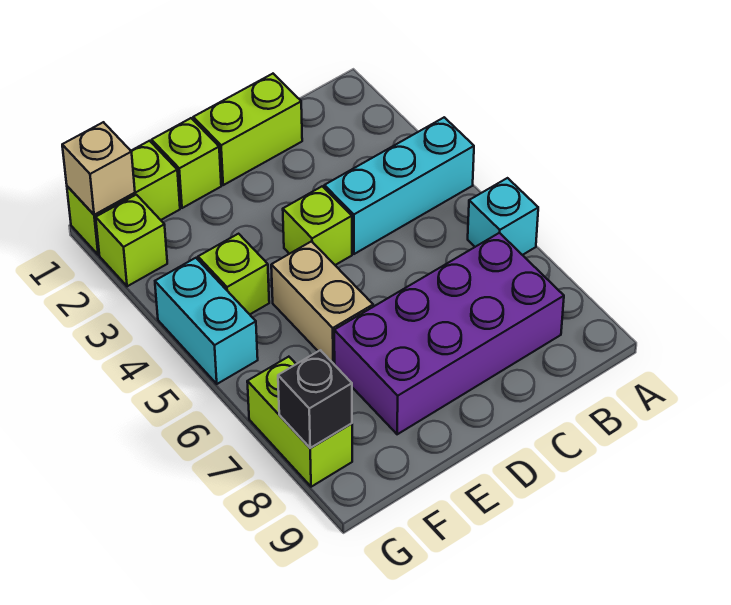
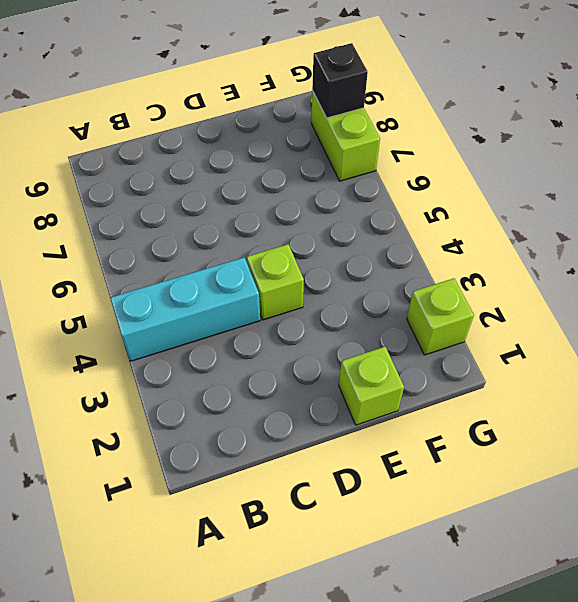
none -> cyan 1x1 brick [468,178,538,255]
none -> purple 2x4 brick [334,233,564,434]
none -> lime 1x2 brick [193,74,302,185]

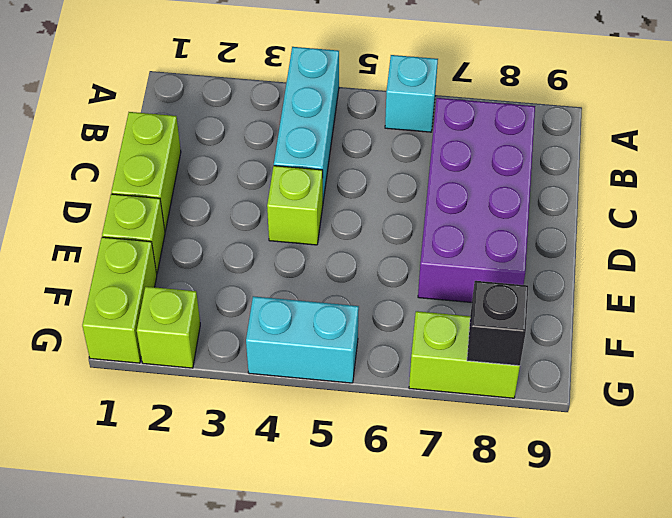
none -> tan 1x2 brick [271,241,373,365]
none -> lime 1x1 brick [198,234,269,314]
none -> tan 1x1 brick [62,122,135,215]

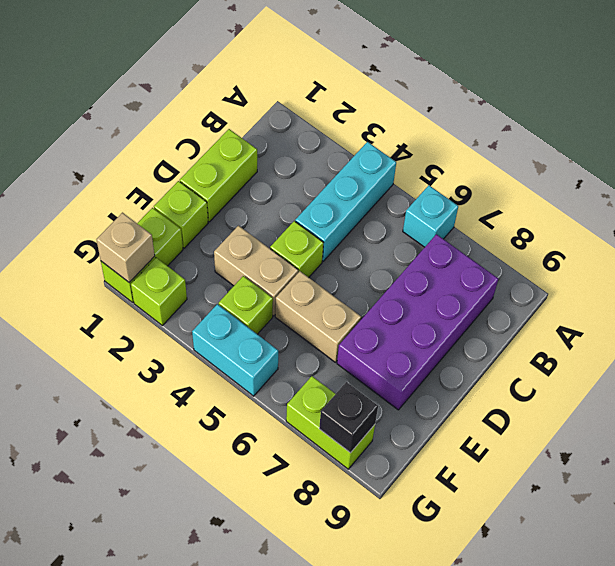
tan 1x2 brick [214,226,298,316] -> none

